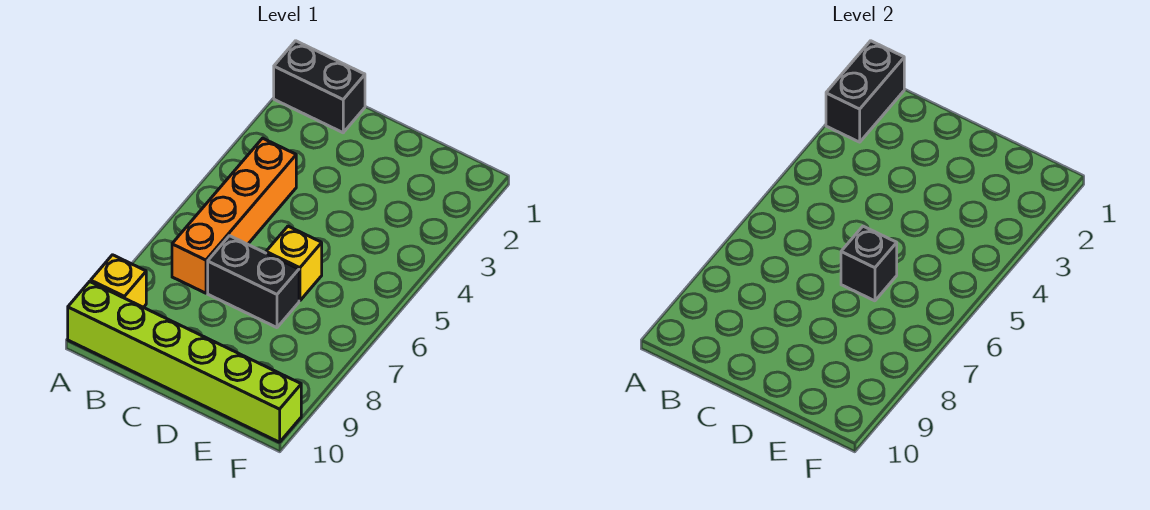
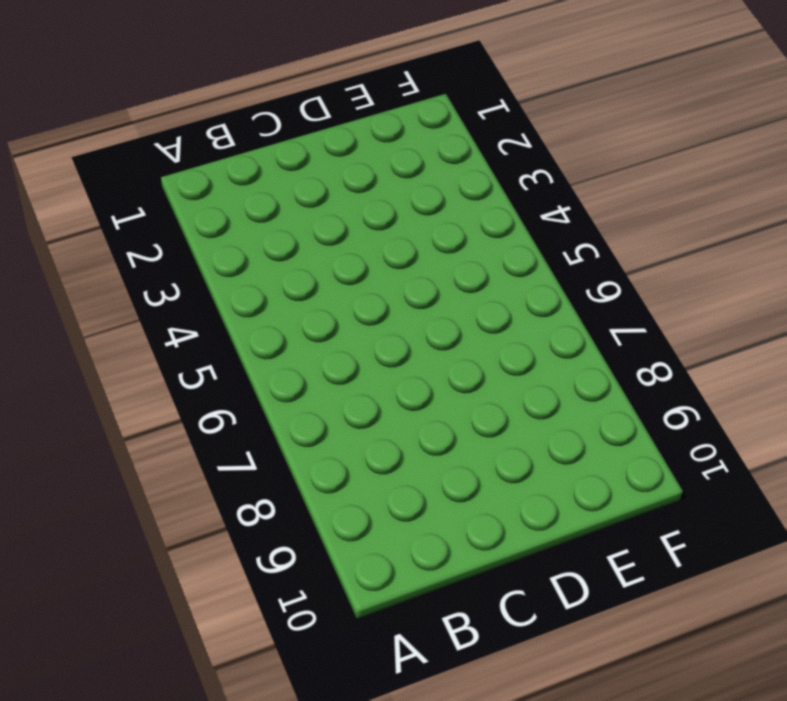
none -> black 1x2 brick [274,41,365,133]
none -> yellow 1x1 brick [91,255,146,307]

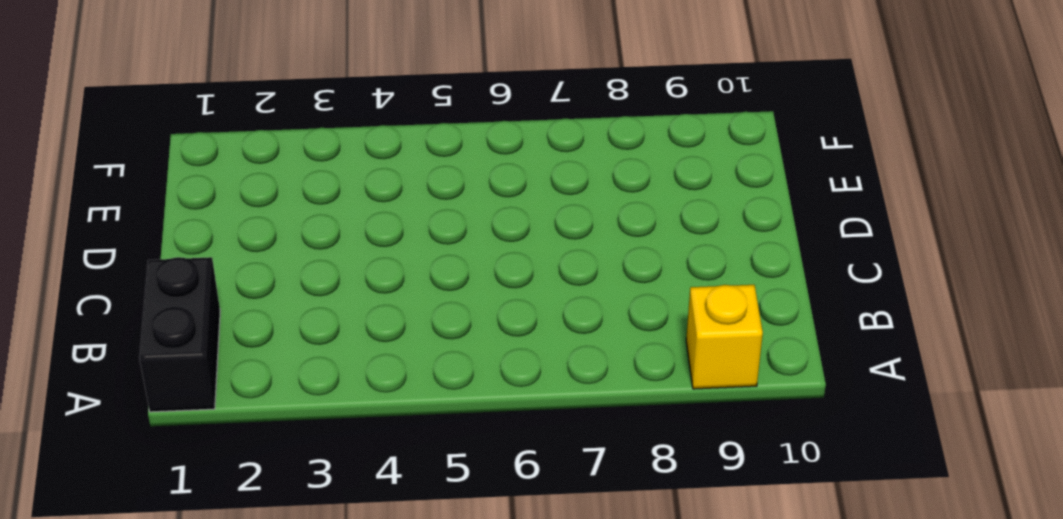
none -> lime 1x6 brick [68,282,301,442]
none -> orange 1x4 brick [172,138,296,293]

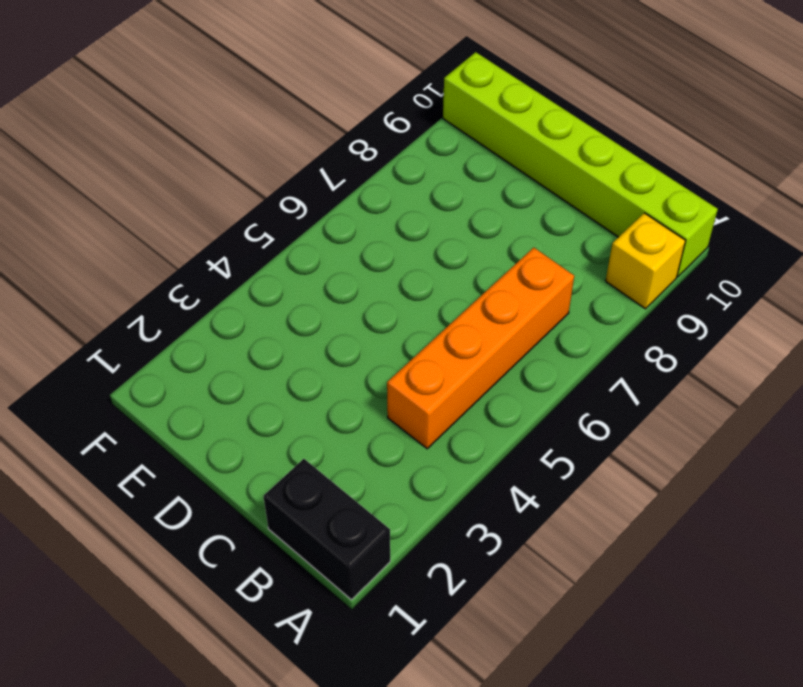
none -> black 1x2 brick [208,236,299,328]
none -> yellow 1x1 brick [266,226,322,301]

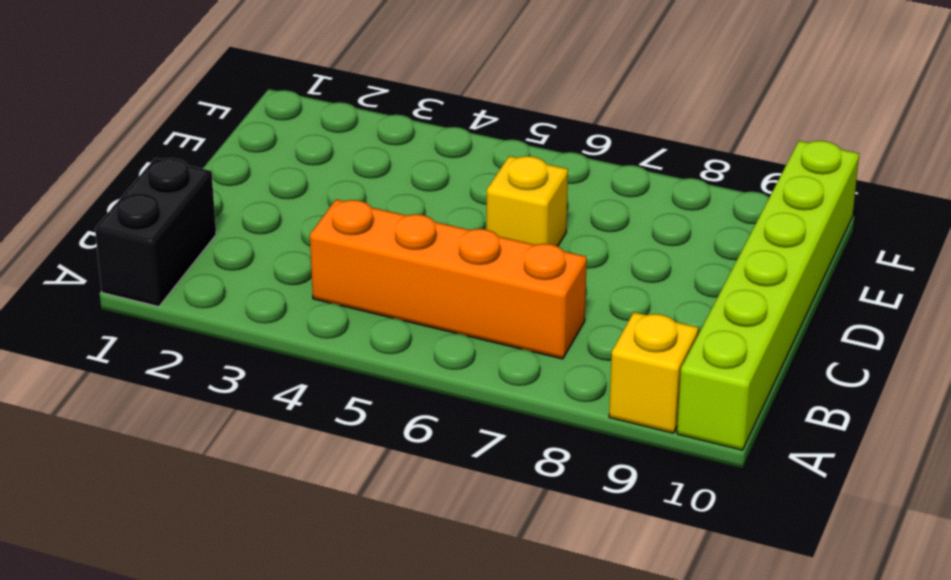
none -> black 1x2 brick [208,236,299,328]
none -> black 1x2 brick [826,41,904,142]

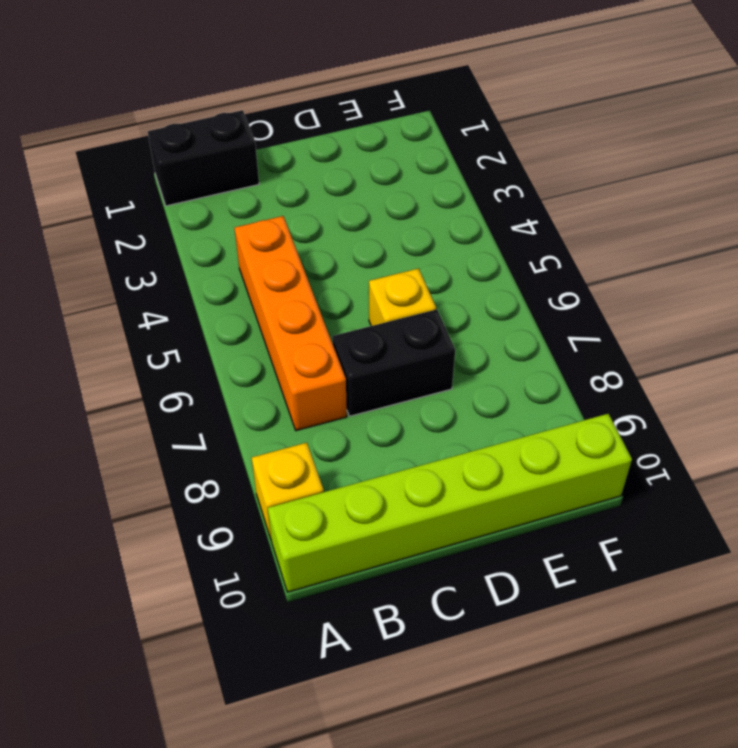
none -> black 1x2 brick [826,41,904,142]
none -> black 1x1 brick [841,226,897,301]

